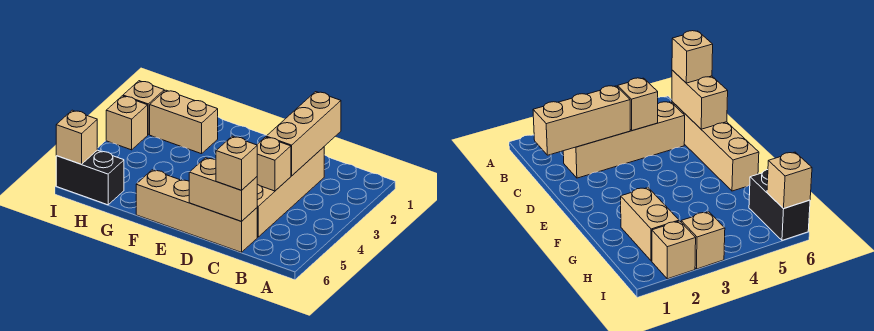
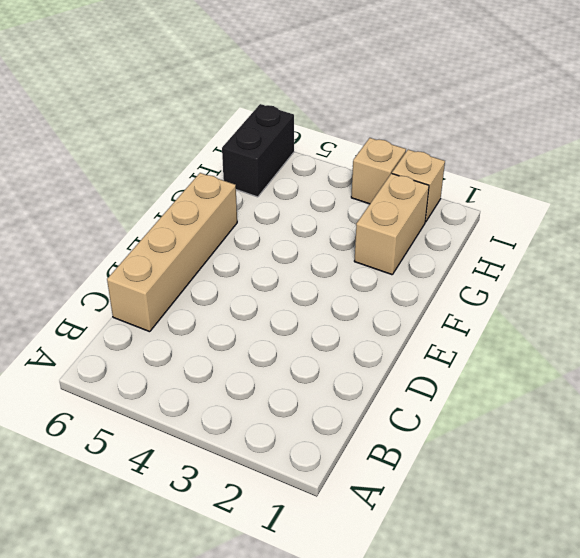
none -> tan 1x4 brick [257,147,324,237]
none -> tan 1x3 brick [266,92,341,176]

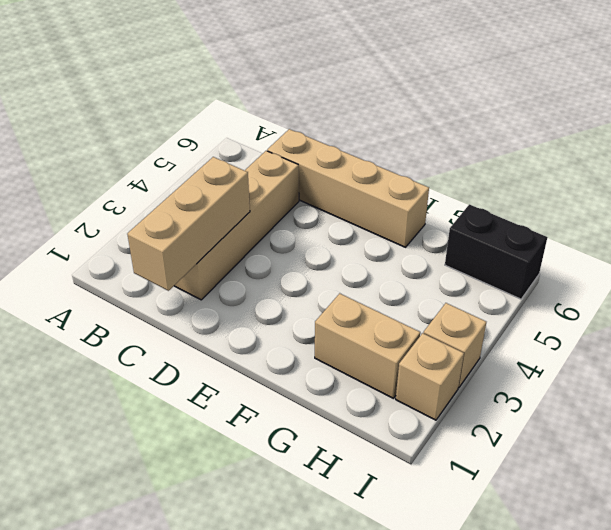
none -> tan 1x1 brick [257,137,291,191]
none -> tan 1x2 brick [189,158,257,221]

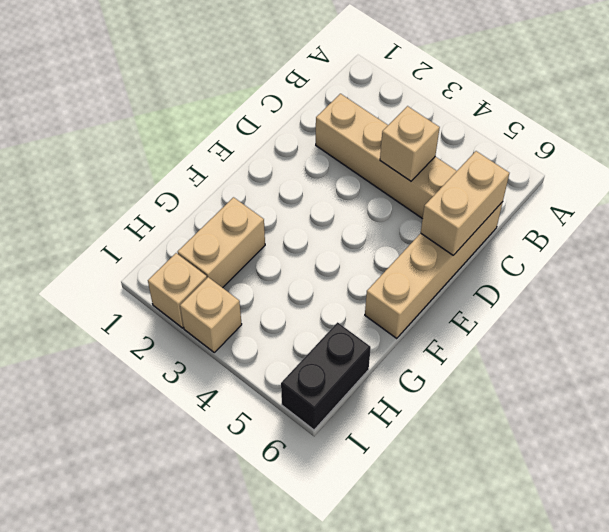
none -> tan 1x3 brick [266,92,341,176]
none -> tan 1x1 brick [56,110,97,164]

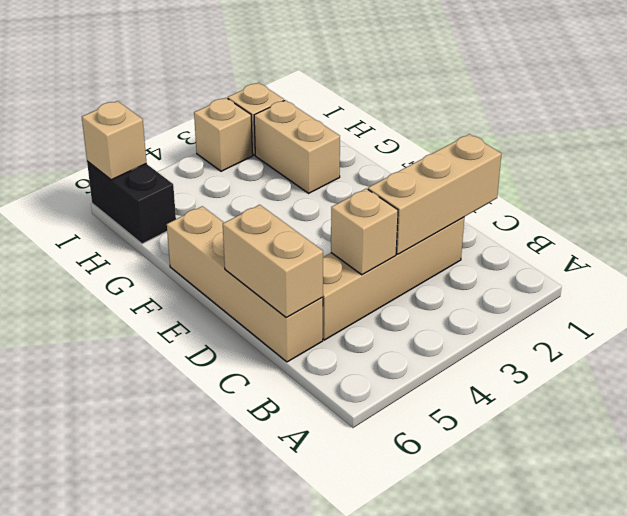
none -> tan 1x1 brick [216,136,257,190]

